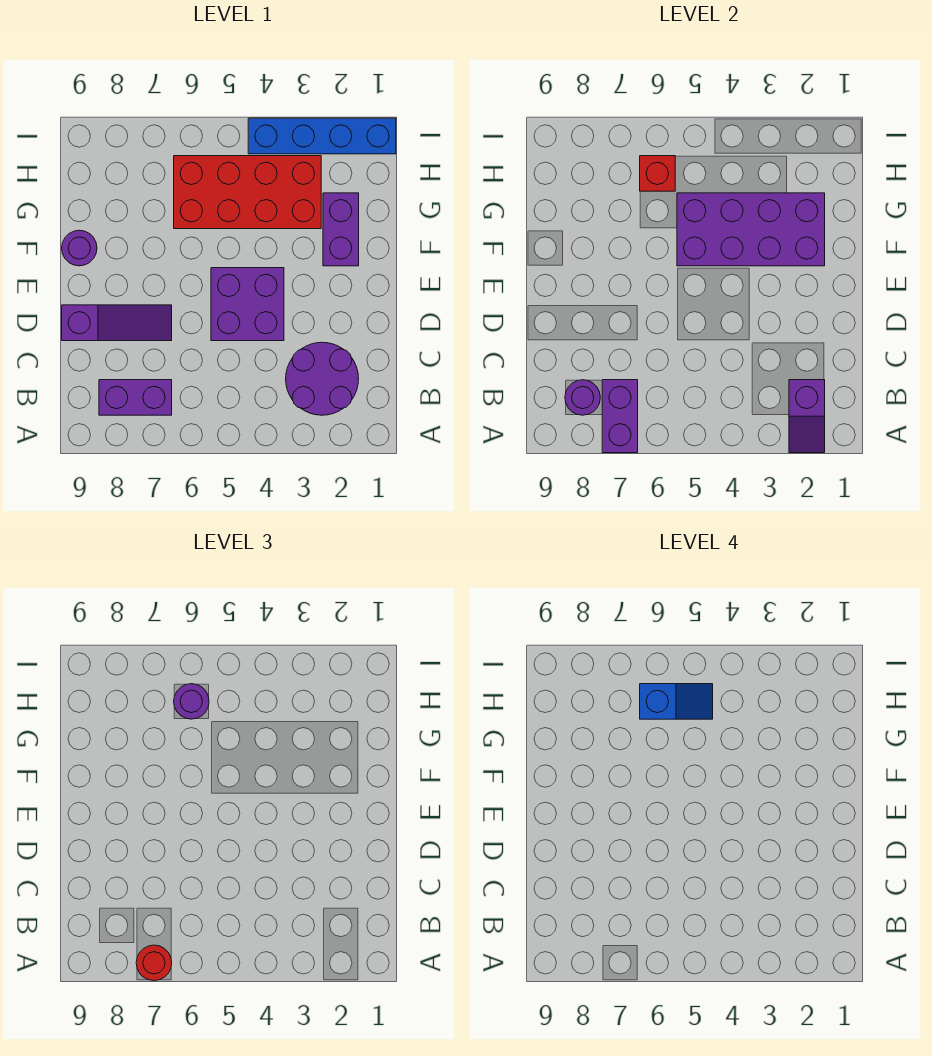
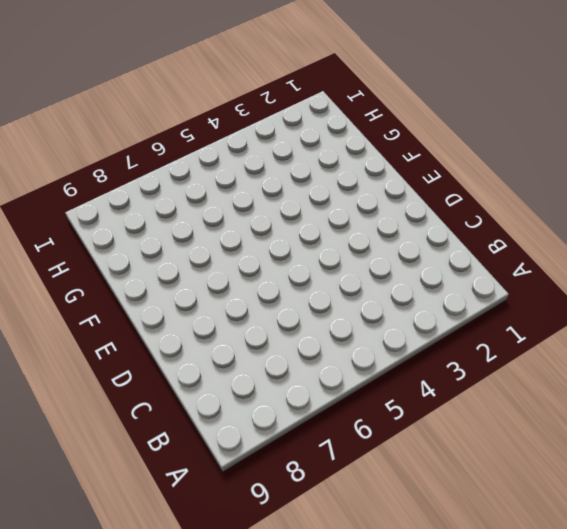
none -> purple 2x2 round brick [286,342,359,415]
none -> purple 1x2 brick [99,380,172,415]
none -> purple 2x2 brick [211,268,284,341]

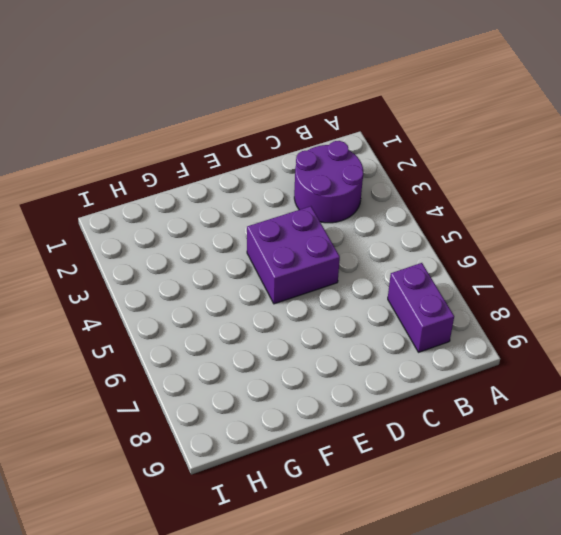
none -> purple 1x3 slope [62,305,172,341]
none -> purple 1x2 brick [323,193,359,266]
none -> purple 1x1 round brick [62,230,97,266]

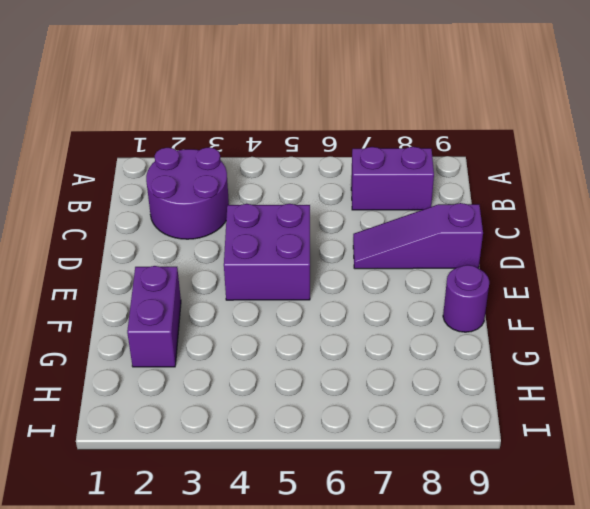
none -> red 2x4 brick [174,156,321,229]
none -> blue 1x4 brick [248,118,396,154]
none -> purple 1x2 slope [789,380,825,453]

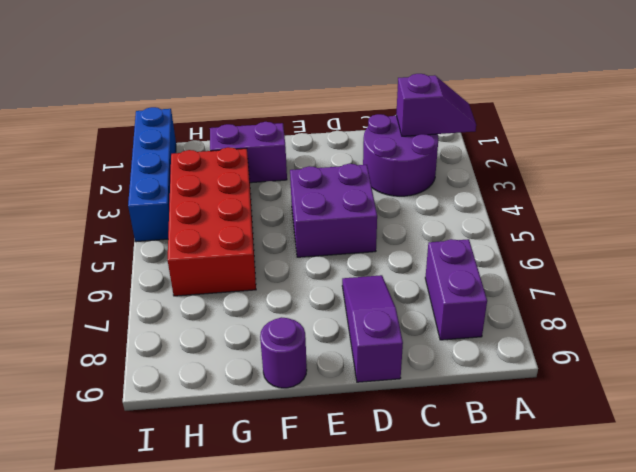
none -> purple 1x2 brick [602,380,638,453]
none -> purple 1x1 round brick [565,380,600,415]
none -> purple 2x4 brick [677,193,825,266]

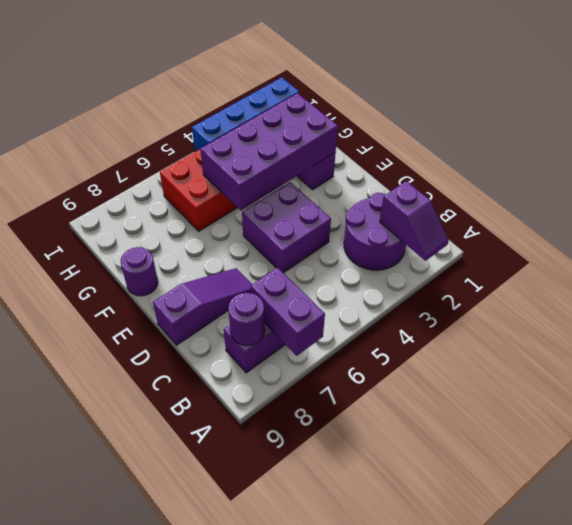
none -> red 1x1 brick [640,156,675,191]
none -> red 1x1 round brick [136,945,172,981]
none -> purple 1x1 round brick [174,684,209,719]

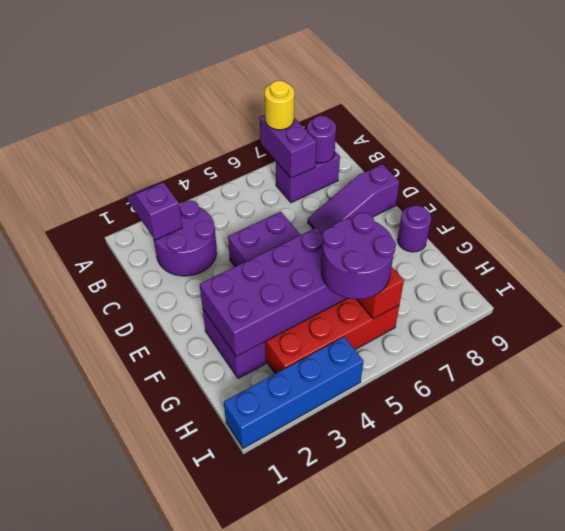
yellow 1x1 round brick [265,81,294,130] -> red 1x1 round brick [136,945,172,981]
purple 2x2 round brick [322,213,396,299] -> purple 1x1 round brick [174,684,209,719]
none -> blue 1x2 slope [640,684,713,719]

